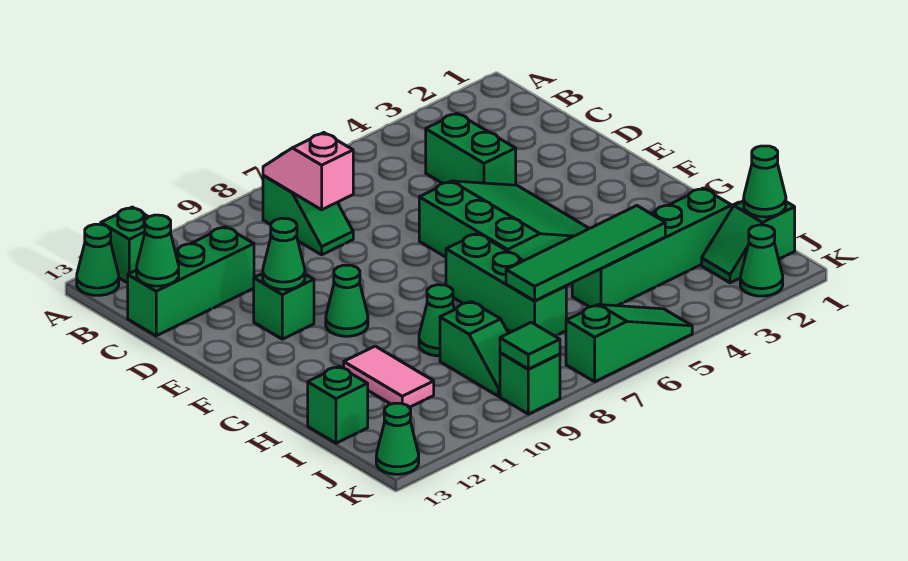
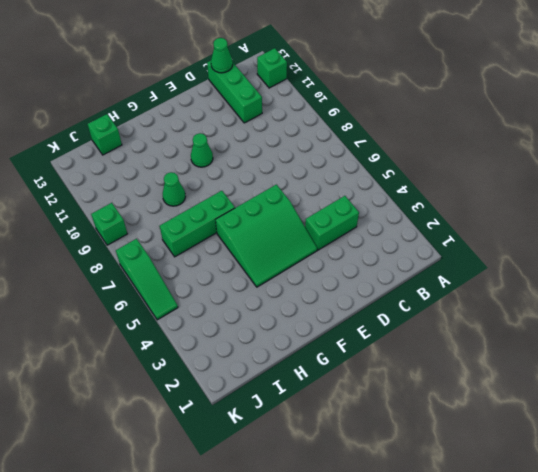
none -> green 1x1 cone [77,224,119,295]
none -> green 1x2 slope [263,175,353,255]
none -> green 1x1 brick [254,274,314,339]

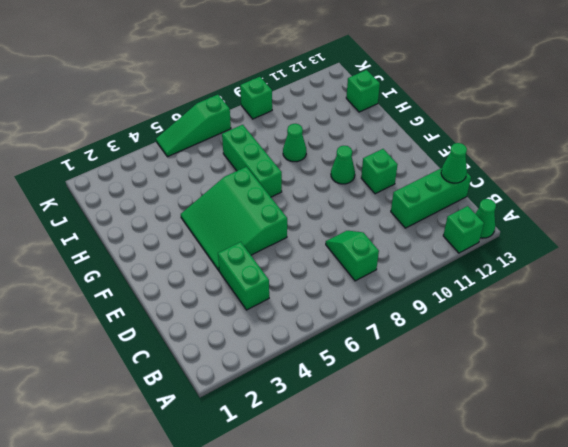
none -> pink 1x2 tile [344,346,434,407]
none -> green 1x4 brick [572,188,732,307]
none -> green 1x2 slope [440,302,508,396]

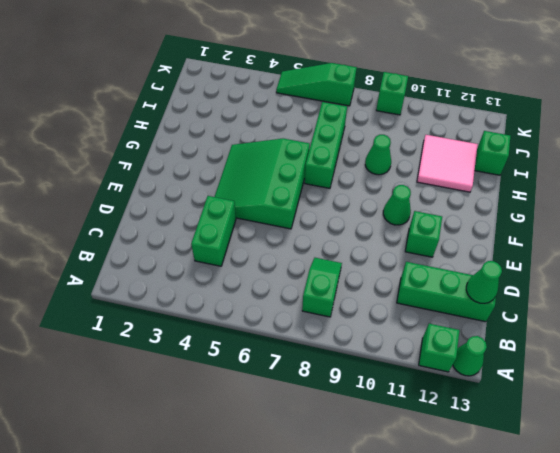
pink 2x2 tile [417,135,478,192] -> pink 1x2 tile [344,346,434,407]
none -> green 1x4 brick [572,188,732,307]
none -> green 1x2 slope [440,302,508,396]
none -> green 1x2 slope [702,201,795,283]

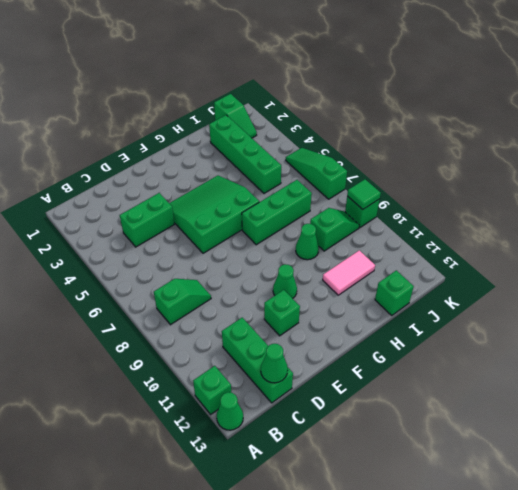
none -> green 1x1 cone [740,225,783,296]
none -> green 1x1 cone [376,403,419,474]
none -> pink 1x2 slope [263,133,353,210]

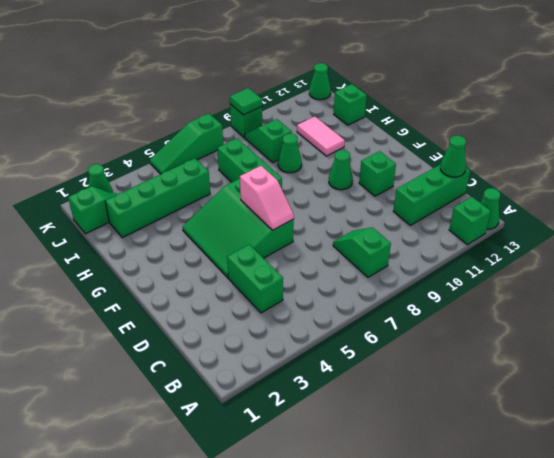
pink 1x2 slope [240,166,294,230] -> pink 1x2 slope moved to [263,133,353,210]
none -> green 1x1 cone [263,218,305,290]
none -> green 1x4 tile [506,206,665,301]
none -> green 1x1 cone [744,146,786,217]

